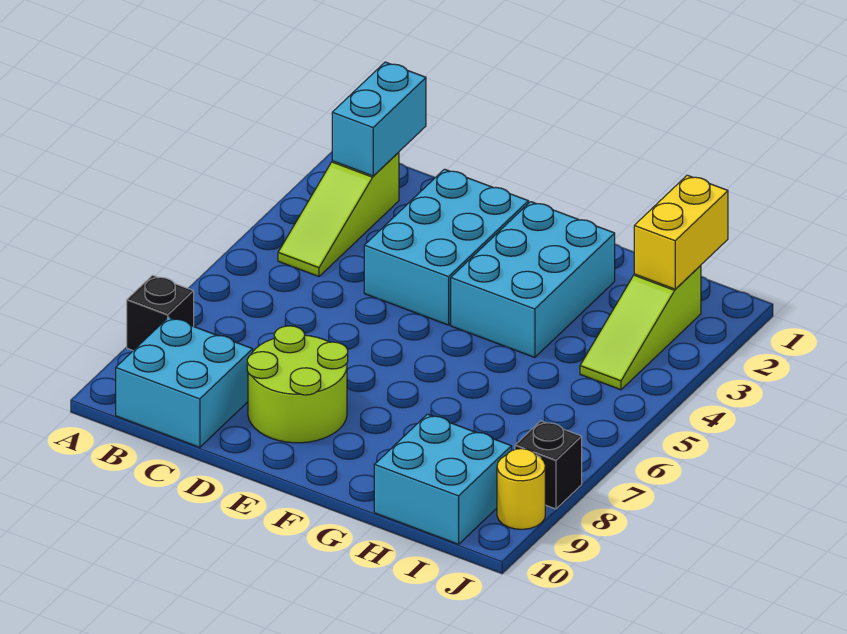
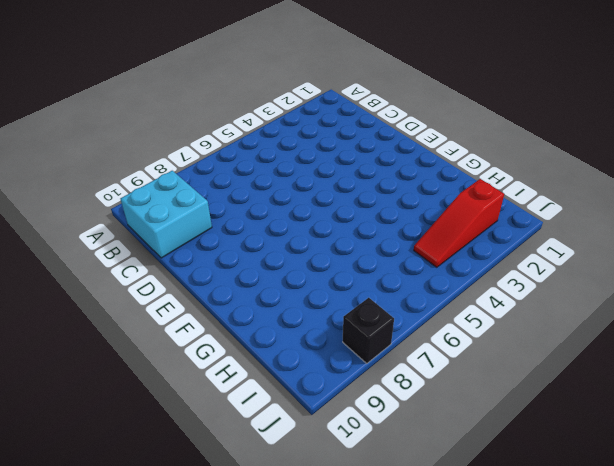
red 1x3 slope [414,179,504,267] -> lime 1x3 slope [580,265,701,390]
none -> black 1x1 brick [127,275,194,350]
none -> lime 1x3 slope [278,152,399,277]
none -> cyan 2x3 brick [364,169,529,325]

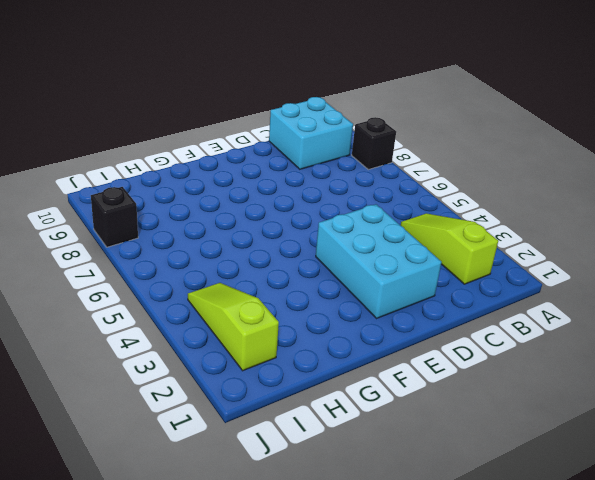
none -> lime 2x2 round brick [247,326,348,443]
none -> cyan 2x3 brick [451,202,615,357]
none -> cyan 2x2 brick [374,414,512,544]

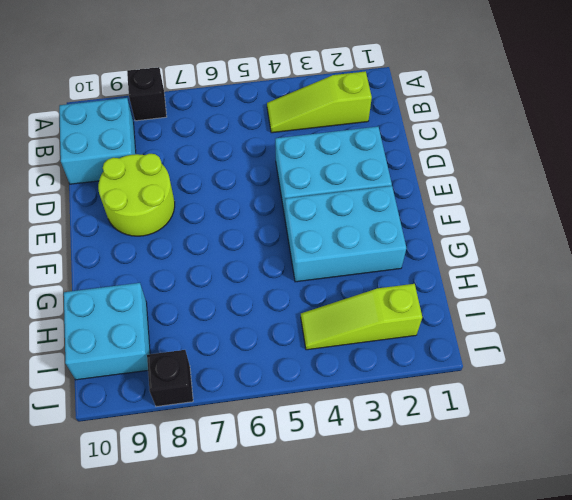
none -> yellow 1x1 round brick [497,449,545,529]
none -> cyan 1x2 brick [332,62,426,176]
none -> yellow 1x2 brick [634,175,728,289]

